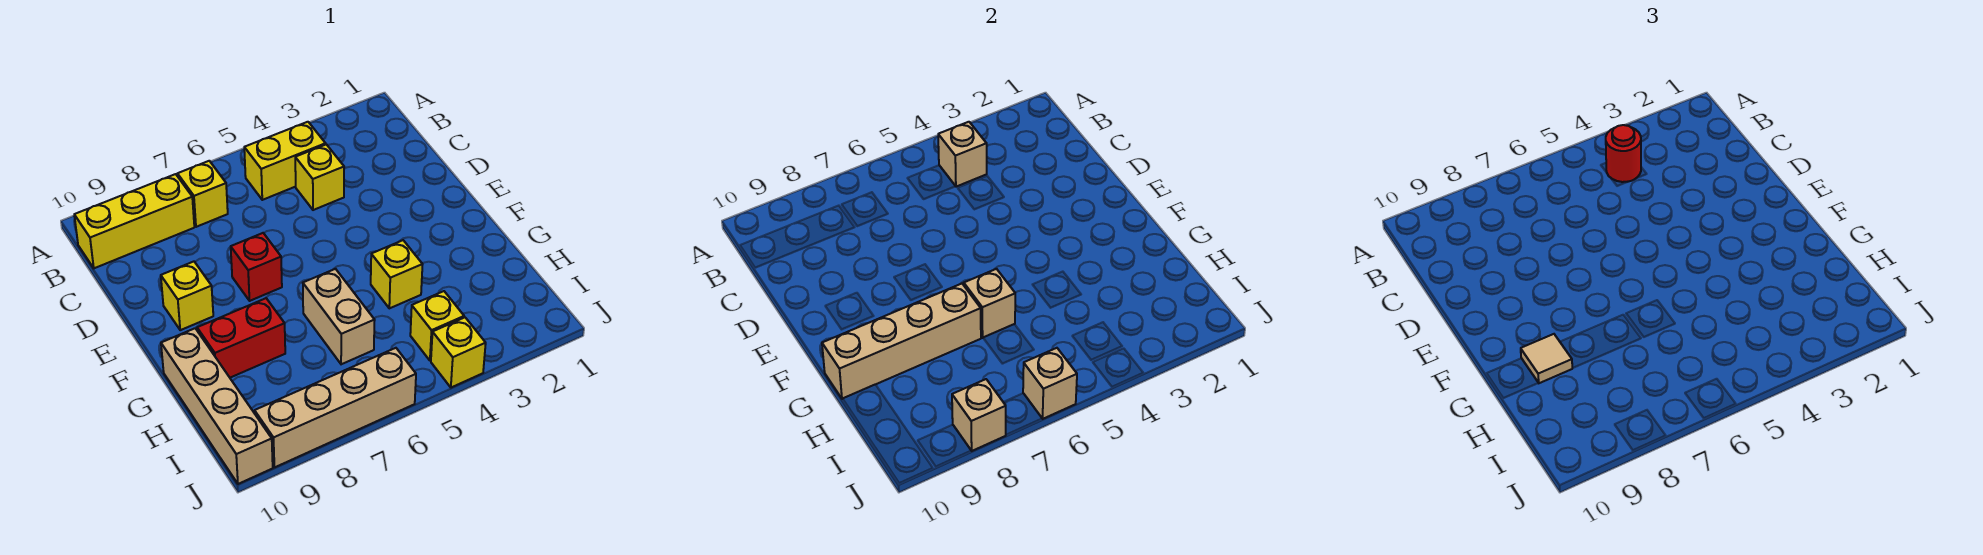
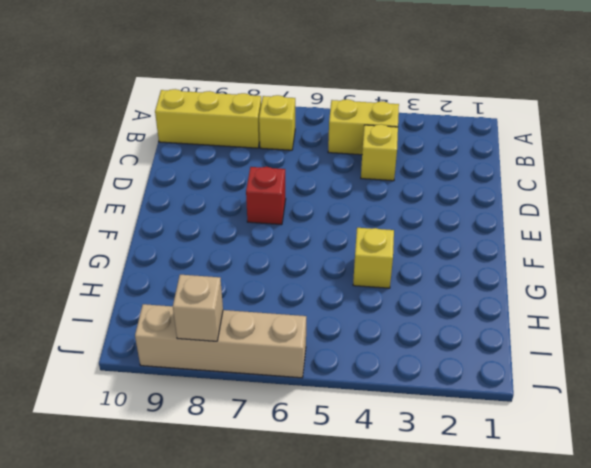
none -> yellow 1x1 brick [161,262,213,330]
none -> tan 1x2 brick [303,269,375,364]
none -> red 1x2 brick [197,298,285,378]

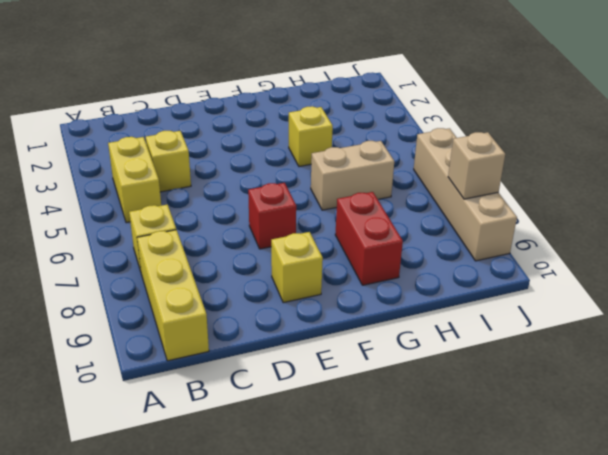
none -> tan 1x4 brick [161,328,273,484]
none -> yellow 1x1 brick [410,291,464,361]
none -> yellow 1x1 brick [431,317,486,388]

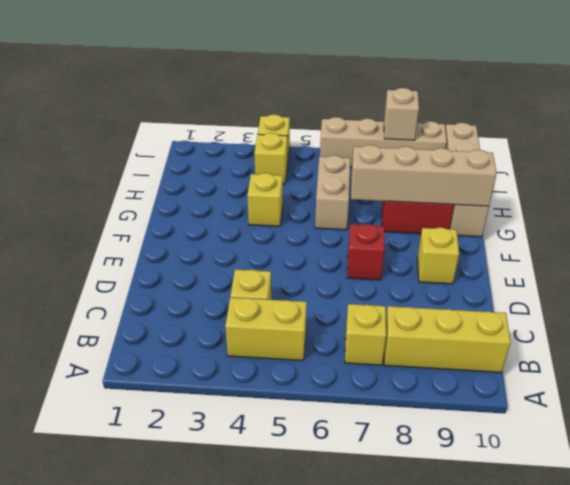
none -> tan 1x1 brick [938,122,987,187]
none -> tan 1x1 brick [964,269,1015,338]
none -> tan 1x1 brick [1023,348,1077,419]

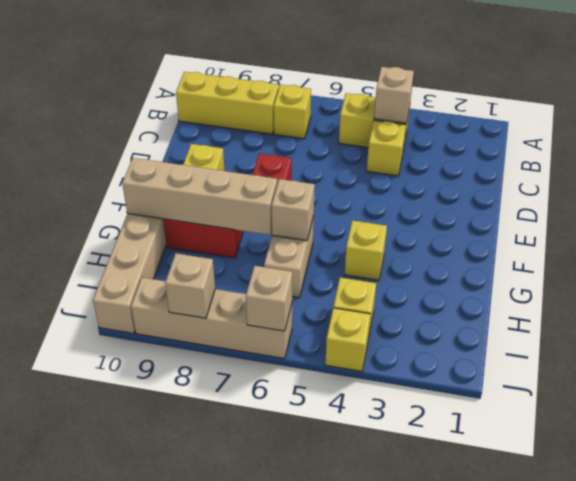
none -> red 1x1 round brick [1606,125,1641,182]
none -> tan 1x1 tile [1521,334,1572,383]

